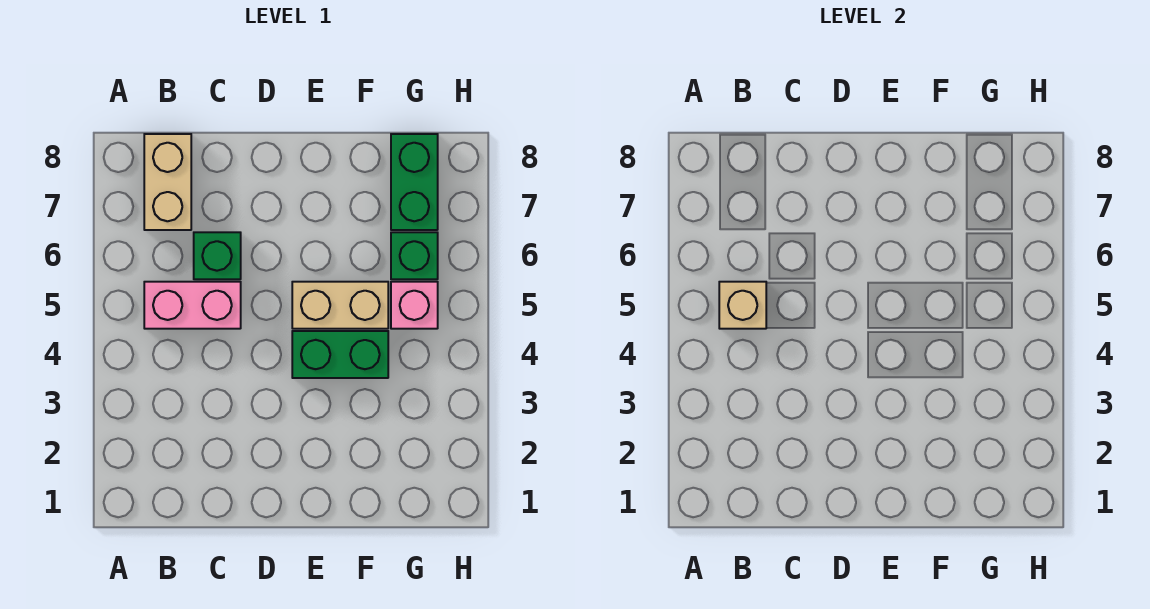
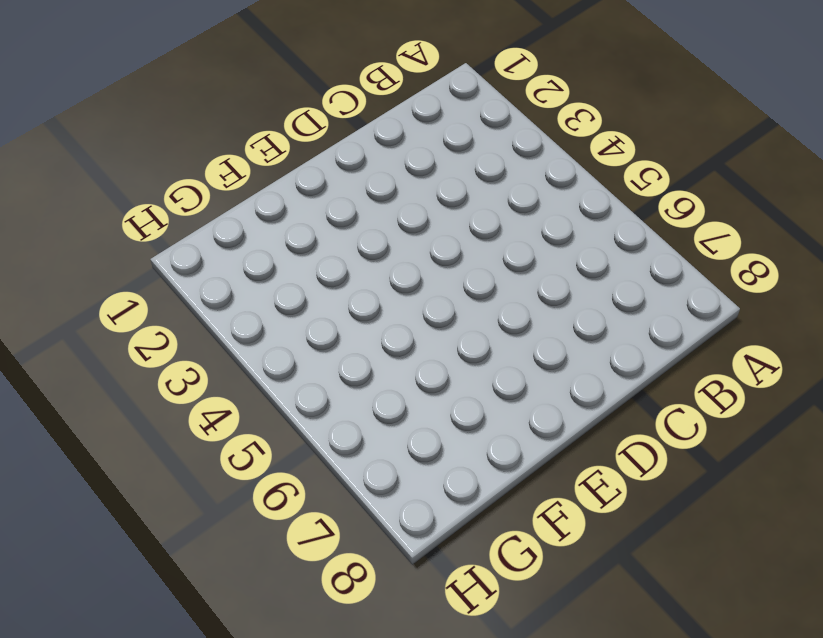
none -> pink 1x2 brick [144,282,241,329]
none -> tan 1x2 brick [144,134,191,230]

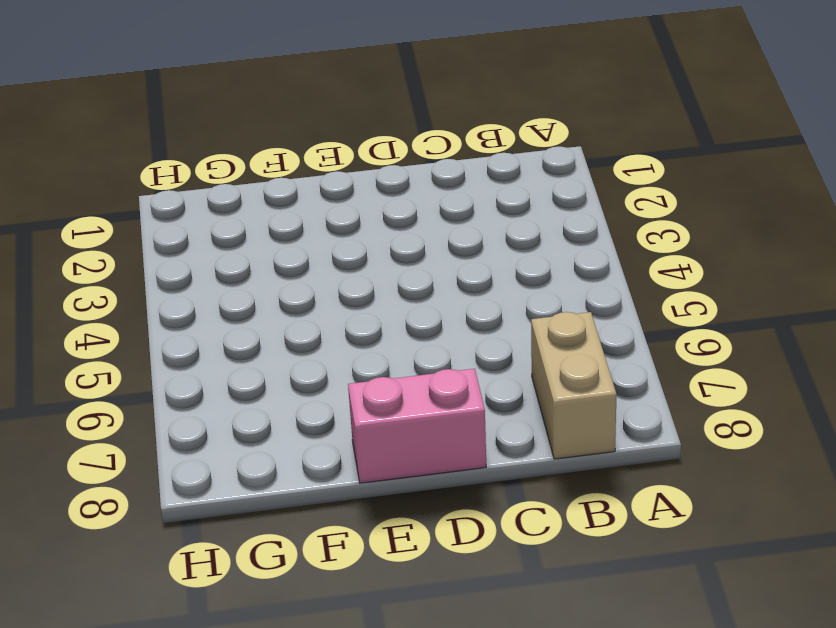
pink 1x2 brick [348,369,486,483] -> pink 1x2 brick moved to [144,282,241,329]
none -> green 1x1 brick [194,232,241,279]
none -> green 1x2 brick [292,331,388,378]

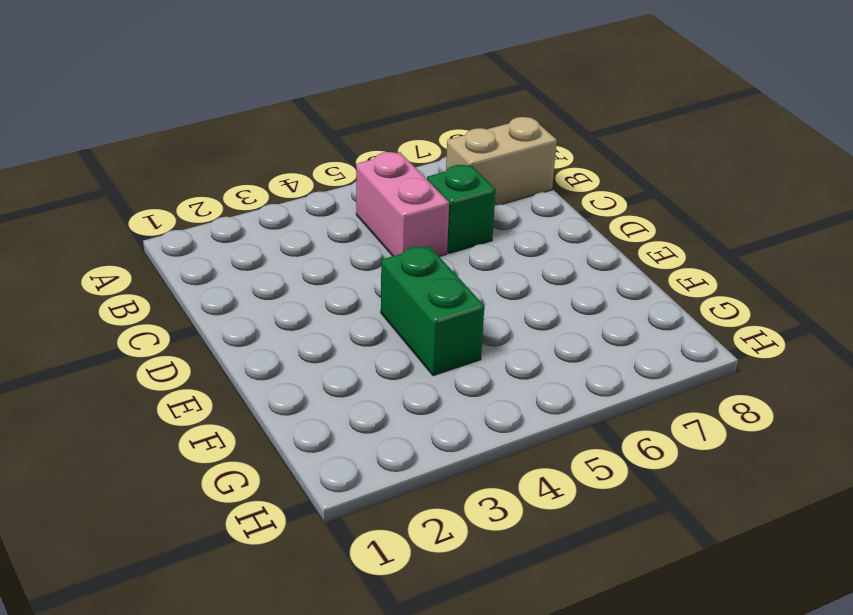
none -> tan 1x2 brick [292,282,388,329]
none -> pink 1x1 brick [391,282,438,329]

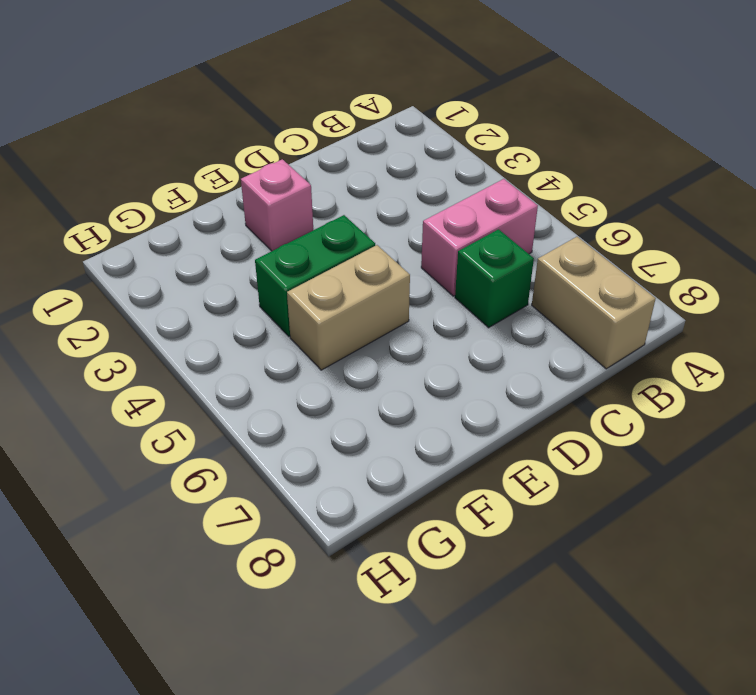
pink 1x1 brick [241,159,313,251] -> pink 1x1 brick moved to [391,282,438,329]
none -> green 1x1 brick [391,232,438,279]
none -> green 1x2 brick [391,134,438,230]

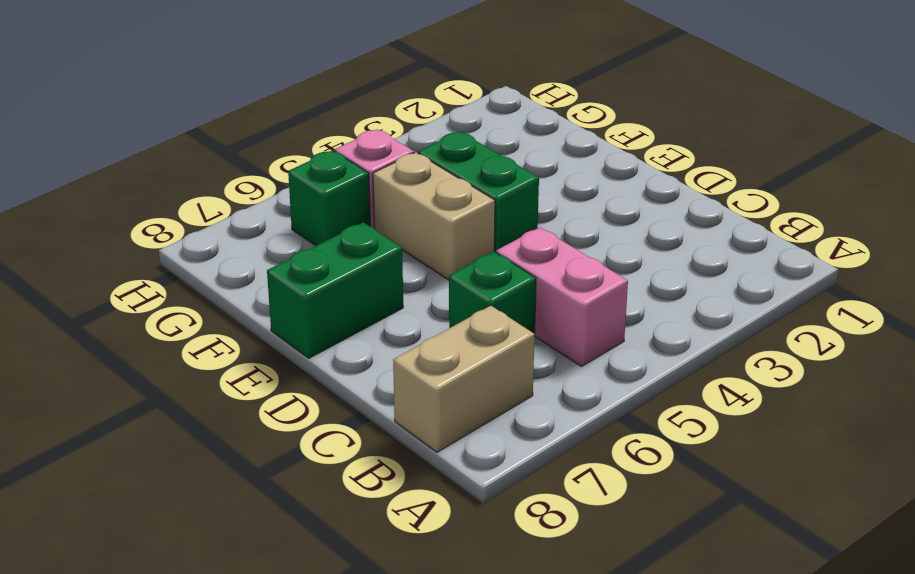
green 1x2 brick [267,222,403,358] -> green 1x2 brick moved to [391,134,438,230]
none -> tan 1x1 brick [719,282,766,329]

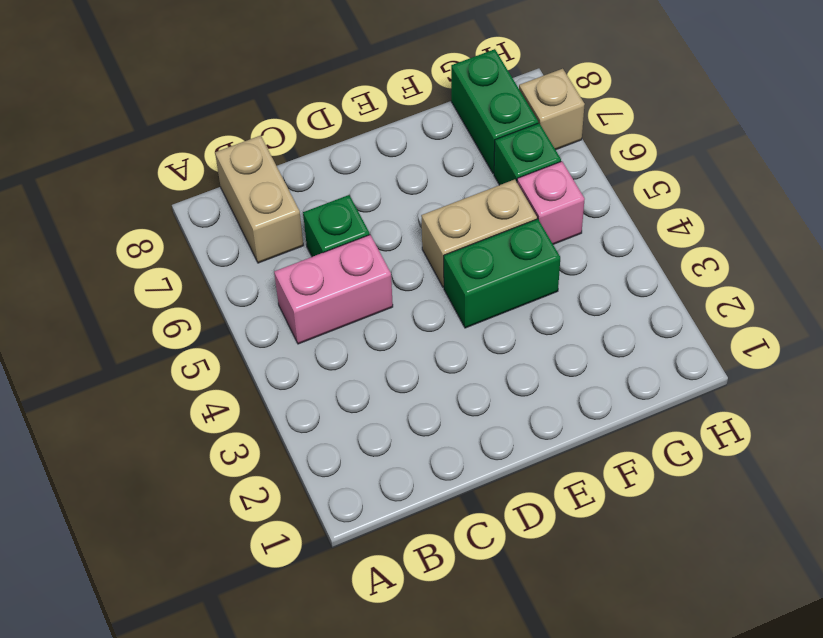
tan 1x1 brick [519,69,585,150] -> tan 1x1 brick moved to [719,282,766,329]

